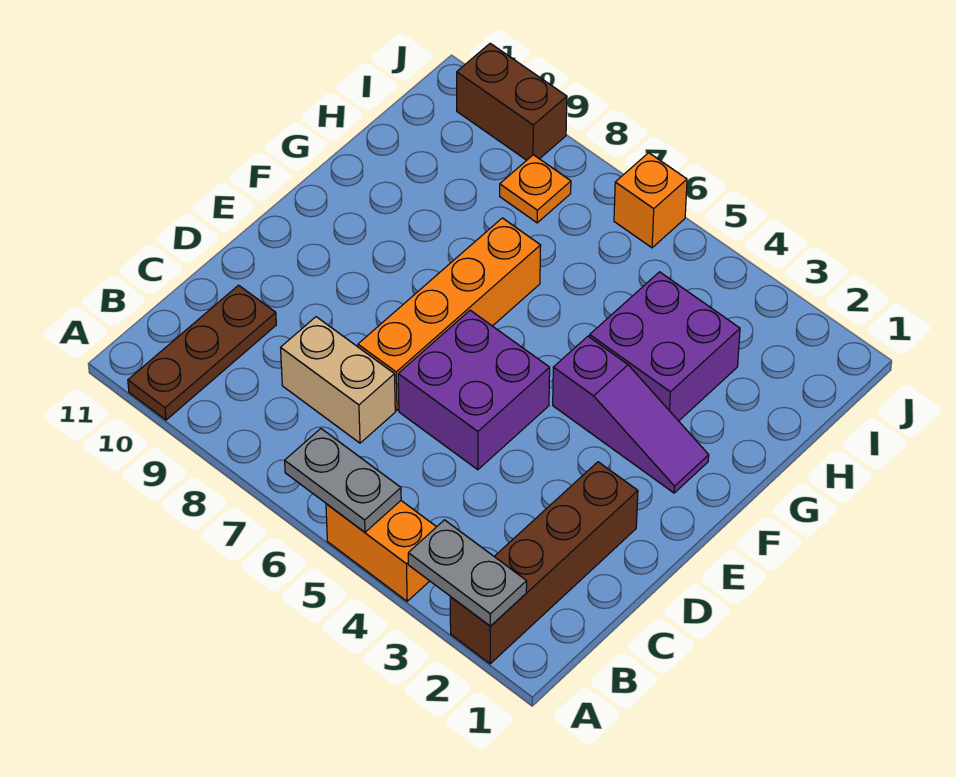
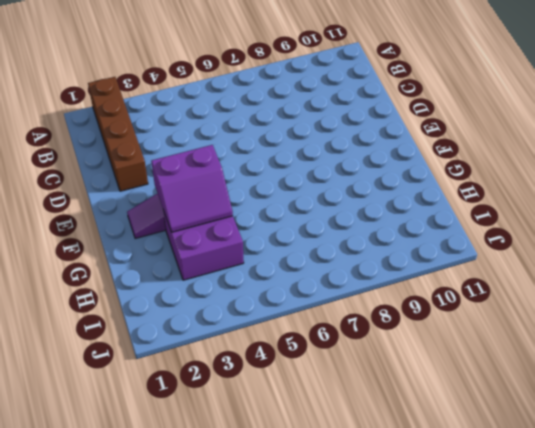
purple 2x2 slope [151,145,233,232] -> none
none -> orange 1x2 brick [326,501,436,601]
none -> brown 1x3 plate [128,285,276,420]
none -> tan 1x2 brick [281,317,395,443]

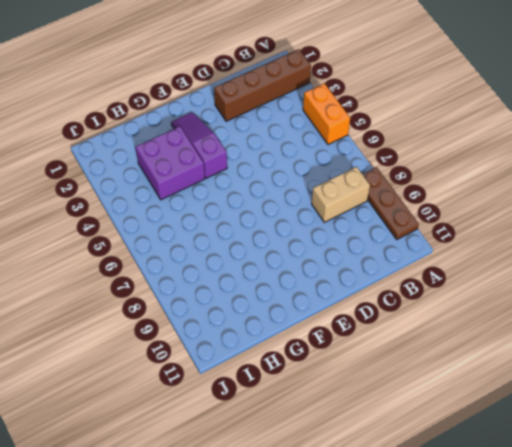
brown 1x3 plate [362,167,419,239] -> brown 1x3 plate turned to [128,285,276,420]
tan 1x2 brick [312,167,370,222] -> tan 1x2 brick turned to [281,317,395,443]
none -> purple 2x2 brick [398,310,550,470]
none -> orange 1x4 brick [358,218,541,410]
none -> orange 1x1 plate [500,155,571,223]

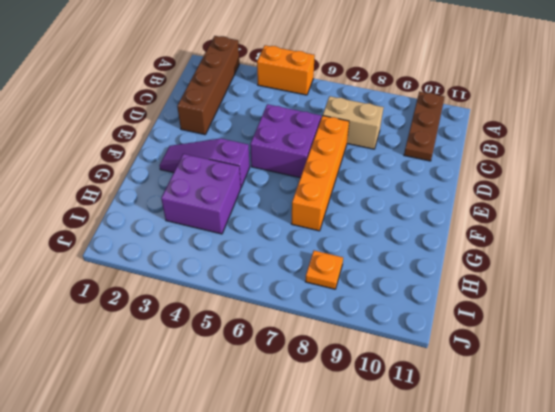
none -> orange 1x1 brick [614,153,687,248]
none -> brown 1x2 brick [457,43,567,160]
none -> grey 1x2 plate [408,520,527,626]

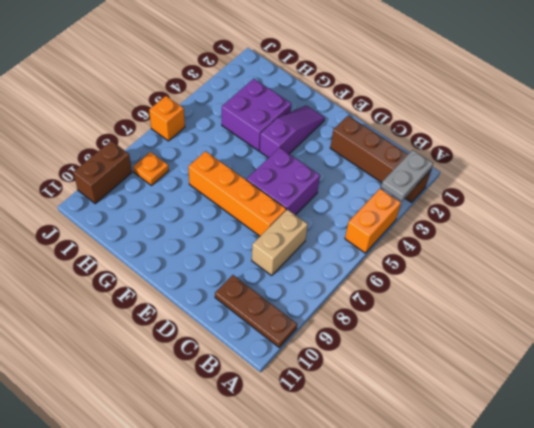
none -> grey 1x2 plate [285,429,401,532]

